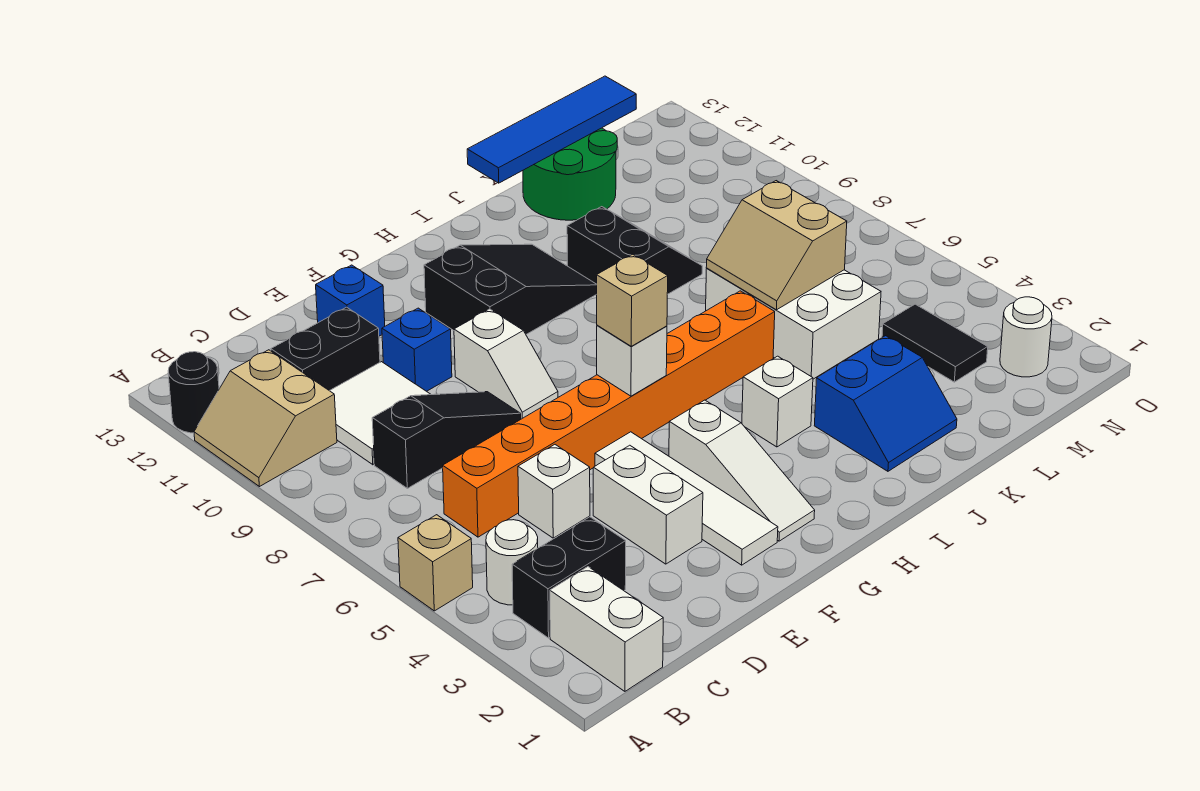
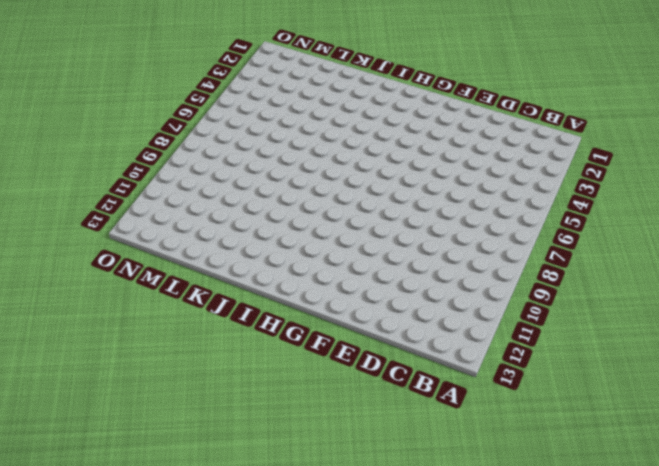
none -> tan 1x1 brick [398,515,473,611]
none -> tan 2x2 slope [194,350,337,487]
none -> black 1x1 round brick [168,352,219,433]

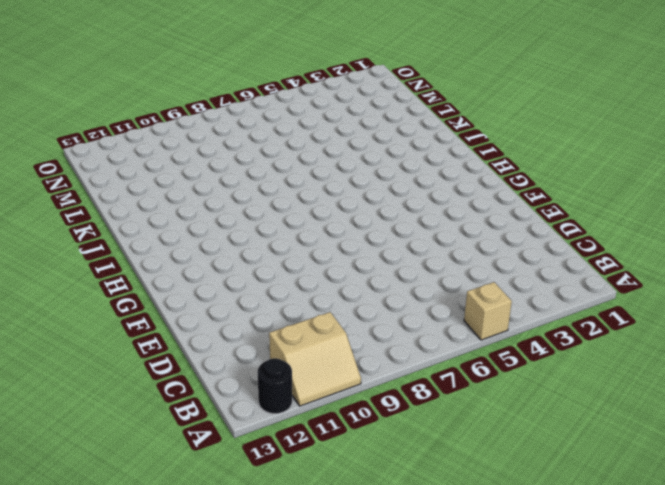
none -> white 1x2 brick [550,567,663,691]
none -> black 1x2 brick [512,517,626,638]
none -> white 1x1 round brick [486,520,538,605]

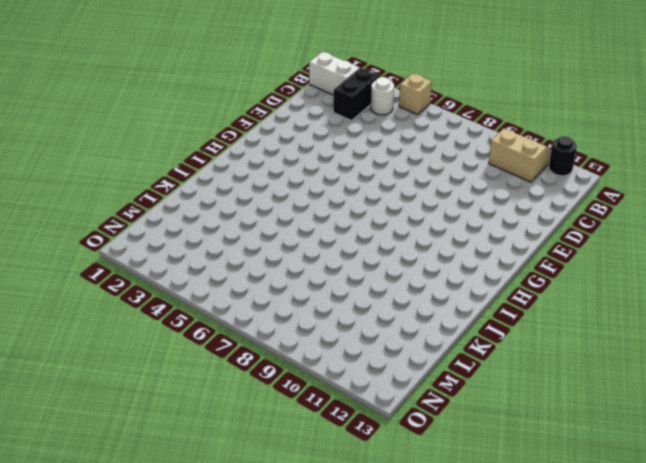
none -> orange 1x8 brick [443,291,775,537]
none -> black 1x3 slope [372,392,521,488]
none -> white 2x2 tile [330,362,431,465]

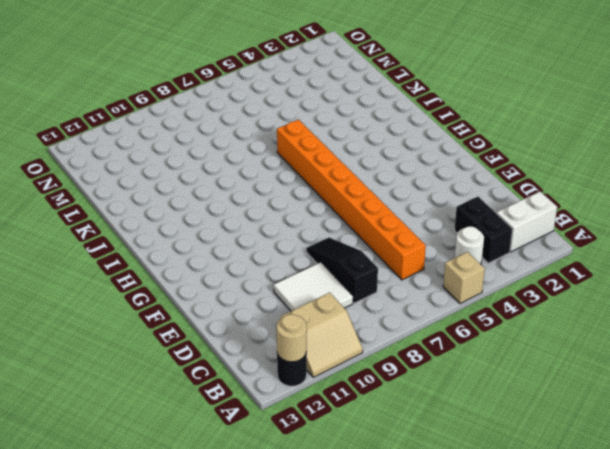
tan 1x1 round brick [277,314,307,362] -> none
none -> black 1x2 brick [271,307,380,391]
none -> white 1x1 brick [518,445,590,538]
none -> white 1x2 brick [593,445,703,564]

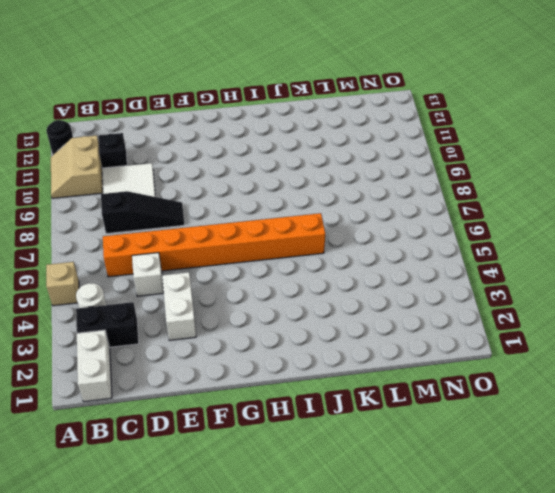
black 1x1 brick [98,133,127,168] -> black 1x2 brick [271,307,380,391]
none -> blue 1x1 brick [382,308,452,391]
none -> blue 1x1 brick [316,265,385,336]
none -> white 1x4 tile [595,432,778,565]

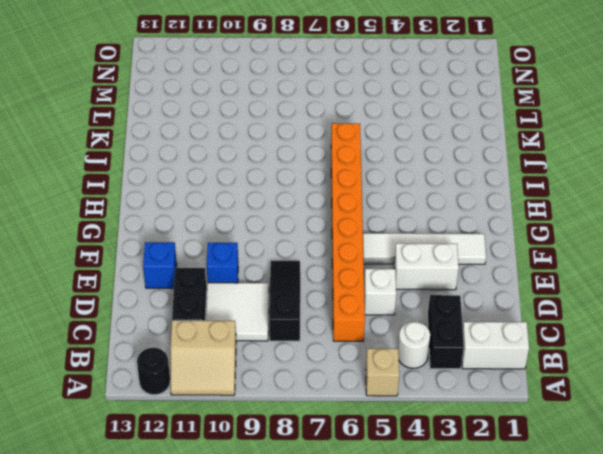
none -> white 1x2 slope [454,309,558,419]
none -> white 1x3 slope [669,400,815,541]
none -> black 2x3 slope [424,244,597,334]

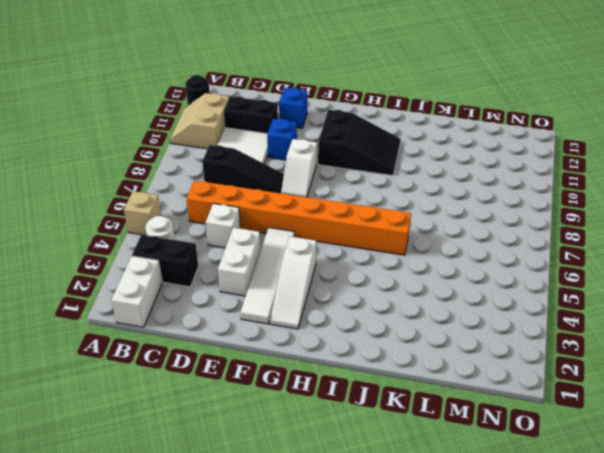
none -> white 1x1 brick [742,356,813,447]
none -> blue 2x2 slope [814,336,957,471]
none -> black 2x2 slope [567,207,702,294]

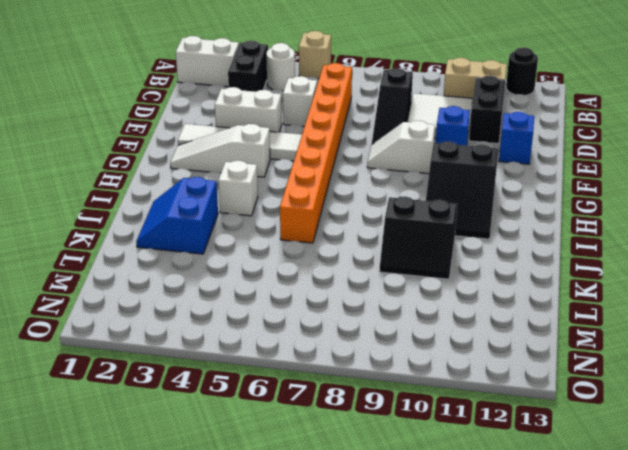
none -> white 2x3 brick [706,268,881,379]
none -> green 2x2 round brick [523,128,617,220]
none -> black 1x2 tile [882,304,988,382]

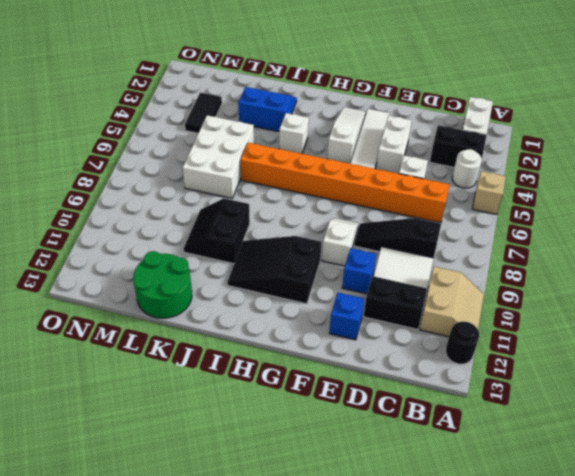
none -> white 1x1 round brick [1000,297,1052,377]
none -> white 1x1 brick [597,325,667,396]
none -> blue 1x4 tile [467,76,636,183]

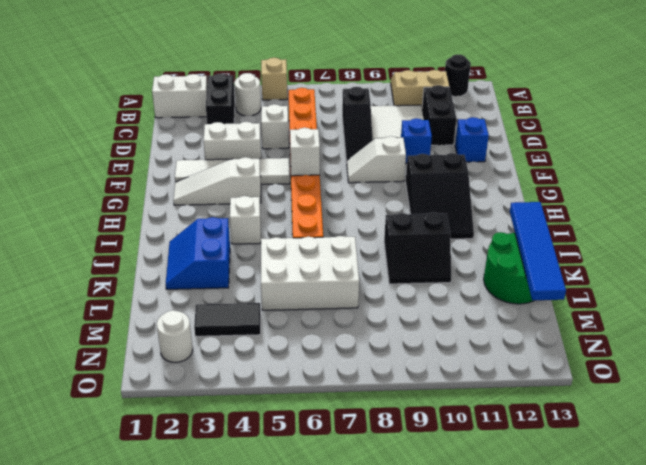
none -> tan 2x2 slope [706,181,847,310]
none -> tan 1x1 brick [597,254,668,346]

